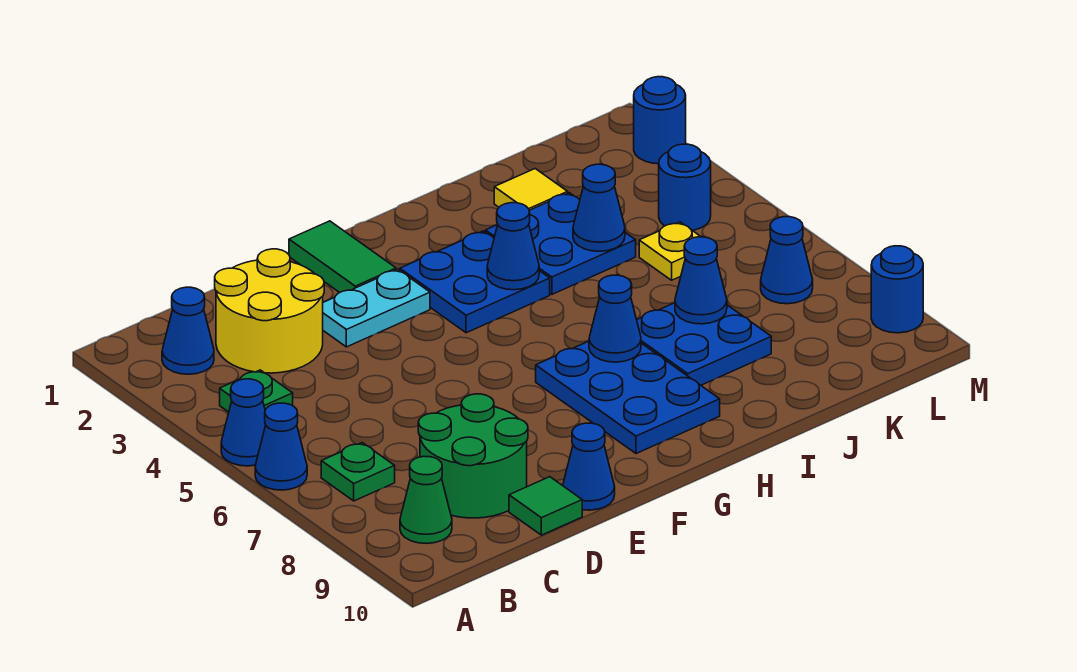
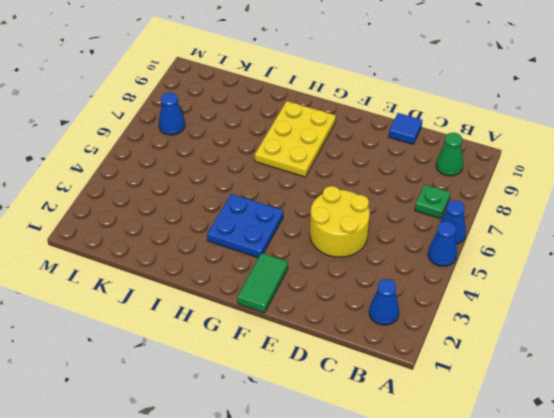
yellow 2x2 round brick [310,186,370,257] -> yellow 2x2 round brick moved to [215,249,324,373]
blue 1x1 tile [389,113,422,144] -> green 1x1 tile [509,477,582,535]
yellow 2x3 plate [255,101,336,177] -> blue 2x3 plate [536,341,720,454]
none -> green 1x1 plate [220,370,293,412]
none -> green 2x2 round brick [418,394,528,518]
none -> cyan 1x2 plate [323,269,430,347]

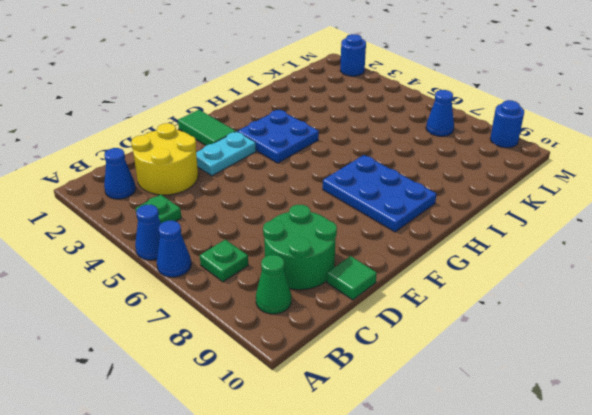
none -> blue 1x1 cone [563,423,615,510]
none -> blue 2x2 plate [486,193,636,294]
none -> blue 2x2 plate [637,303,771,385]

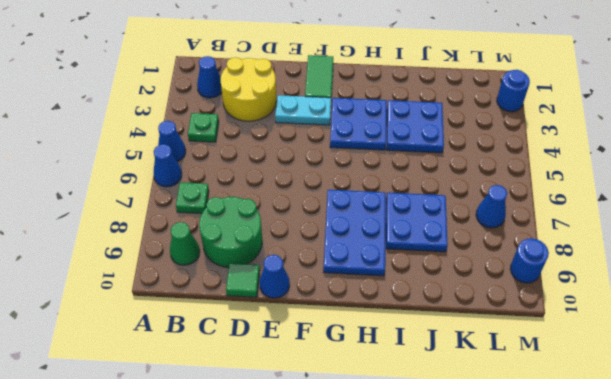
none -> yellow 1x1 tile [494,169,568,210]
none -> yellow 1x1 plate [639,222,701,280]
none -> blue 1x1 round brick [659,144,711,230]

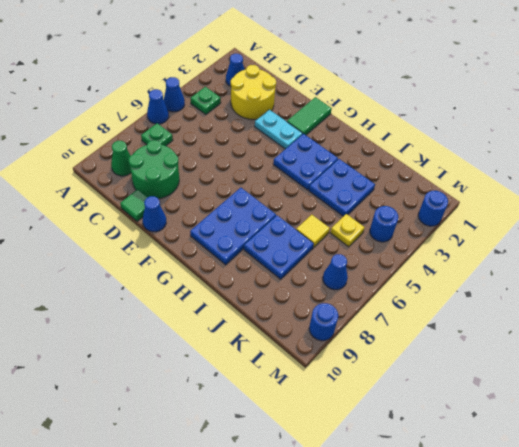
yellow 1x1 tile [296,215,330,247] -> yellow 1x1 tile moved to [494,169,568,210]
none -> blue 1x1 cone [487,203,539,290]
none -> blue 1x1 cone [589,275,641,362]
none -> blue 1x1 cone [573,164,625,251]

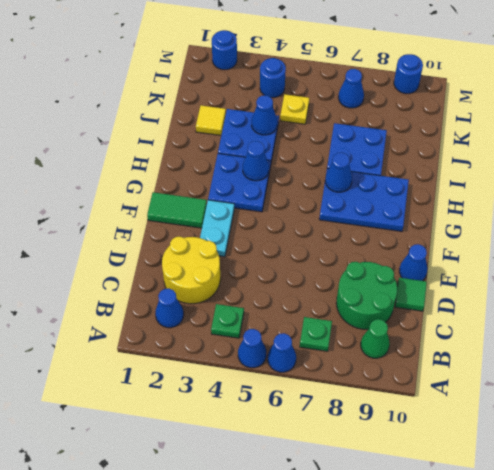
none -> blue 1x1 cone [675,237,727,324]

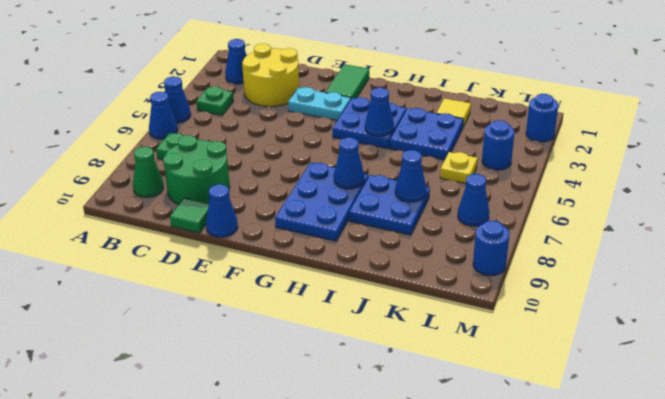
none -> blue 1x1 cone [573,164,625,251]

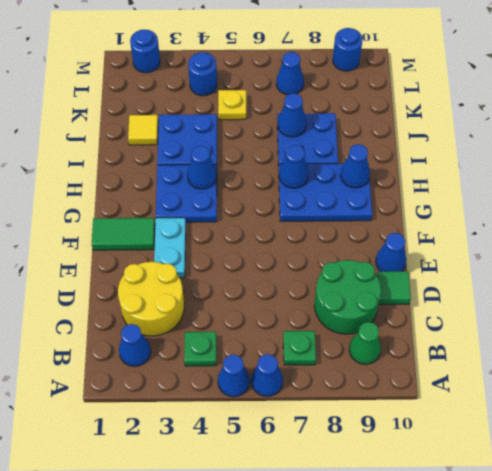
blue 1x1 cone [340,144,370,188] -> blue 1x1 cone moved to [573,164,625,251]

